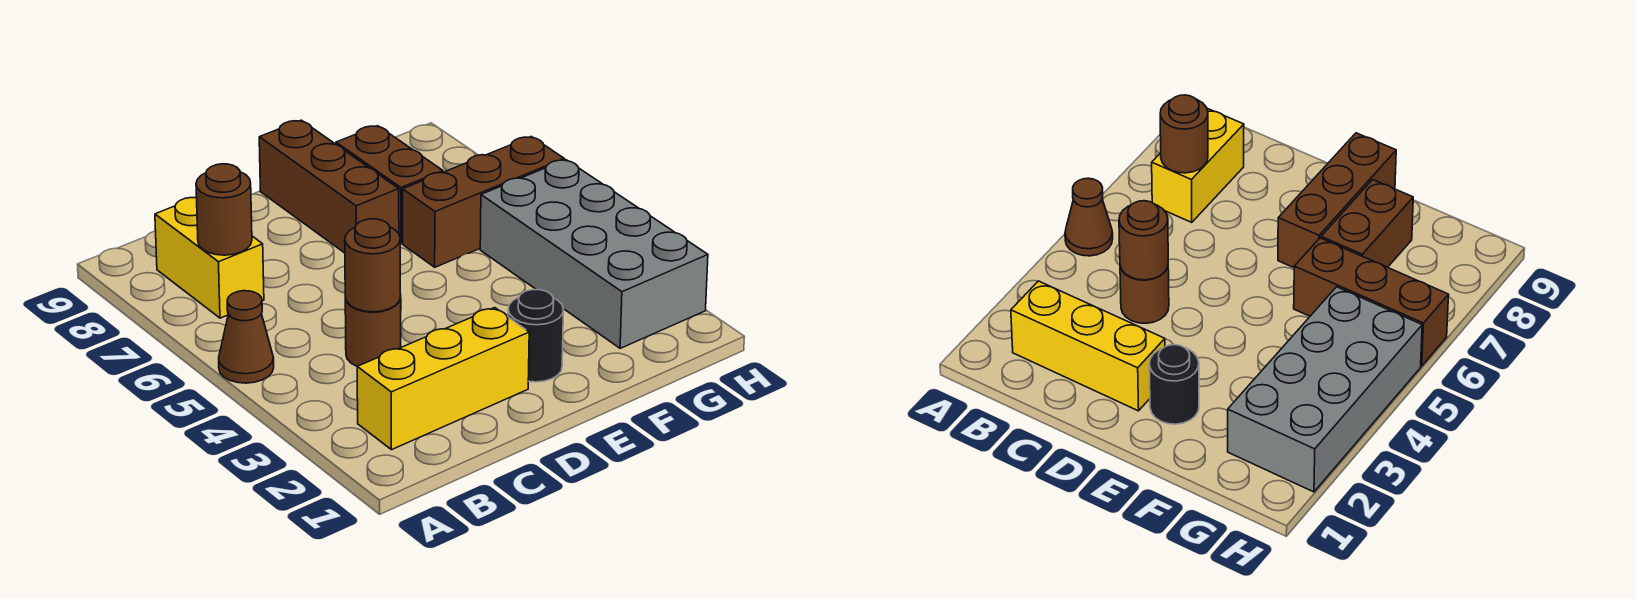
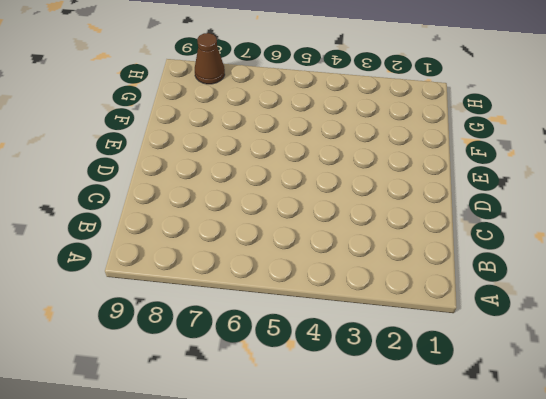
brown 1x1 cone [195,33,225,84] -> brown 1x1 cone moved to [219,291,274,383]
none -> yellow 1x3 brick [357,308,529,450]
none -> yellow 1x2 brick [155,198,264,318]

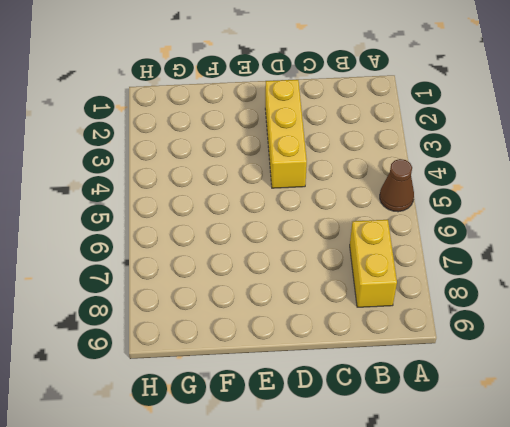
yellow 1x3 brick [265,80,307,188] -> yellow 1x3 brick turned to [357,308,529,450]
none -> brown 1x1 round brick [345,297,401,366]
none -> black 1x1 round brick [508,290,564,382]

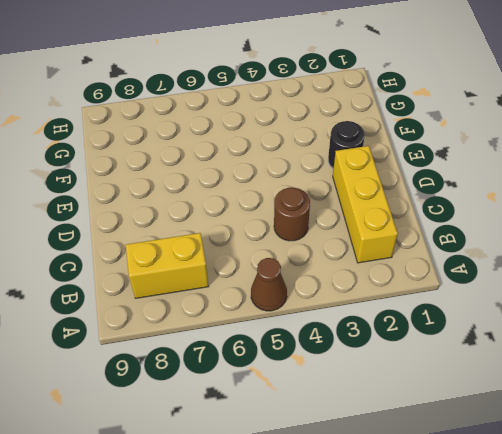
none -> brown 1x3 brick [259,120,399,253]
none -> brown 1x3 brick [403,137,564,267]

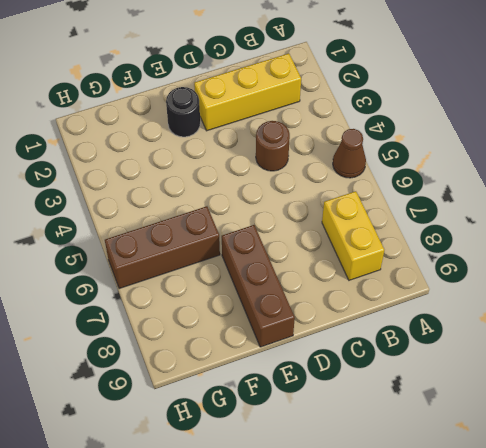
none -> brown 1x2 brick [336,126,443,243]
none -> grey 2x4 brick [480,160,708,348]

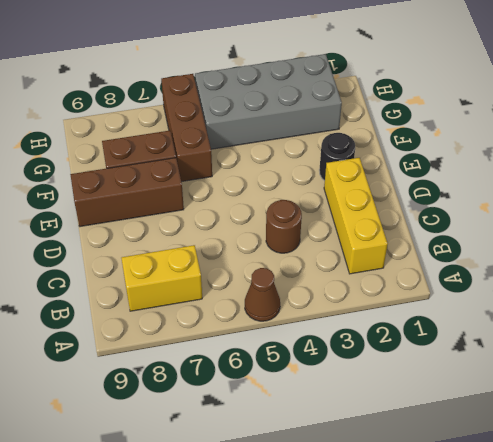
none -> brown 1x1 round brick [196,164,252,255]
none -> brown 1x1 round brick [345,219,401,312]

